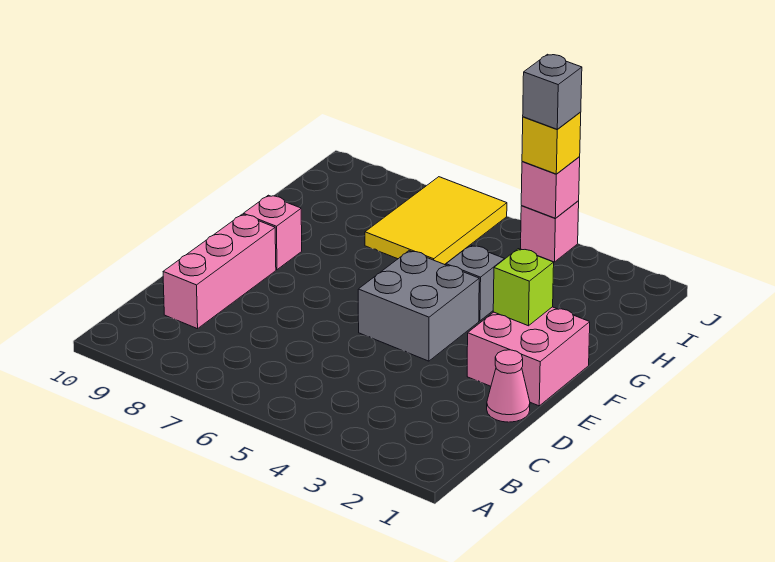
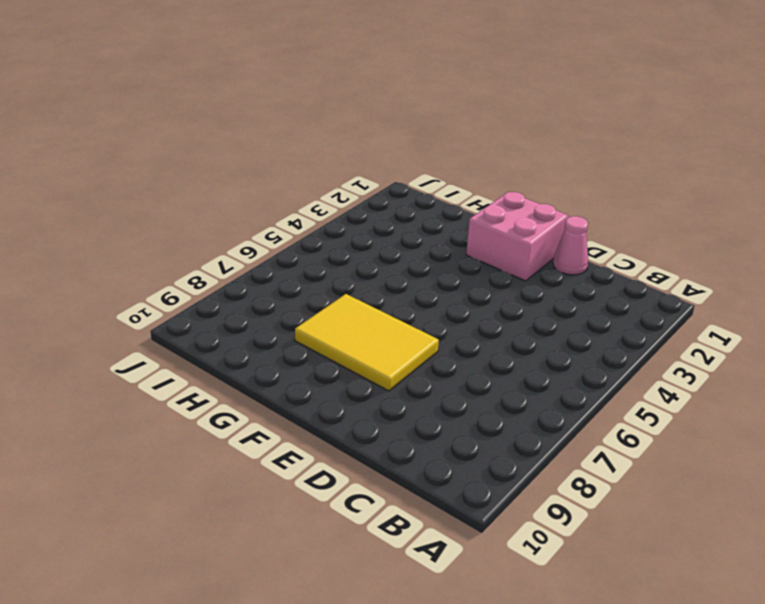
yellow 2x3 tile [295,294,439,391] -> yellow 2x3 tile moved to [365,177,507,265]
none -> pink 1x3 brick [163,214,276,329]
none -> grey 2x2 brick [358,251,479,361]
none -> pink 1x1 brick [243,195,302,270]

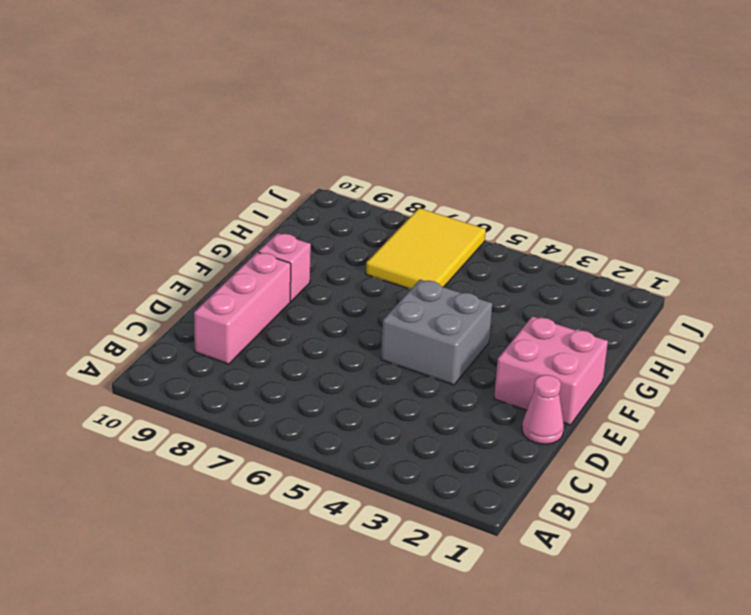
none -> grey 1x1 brick [446,245,504,321]
none -> pink 1x1 brick [521,201,579,262]
none -> lime 1x1 brick [493,249,554,326]

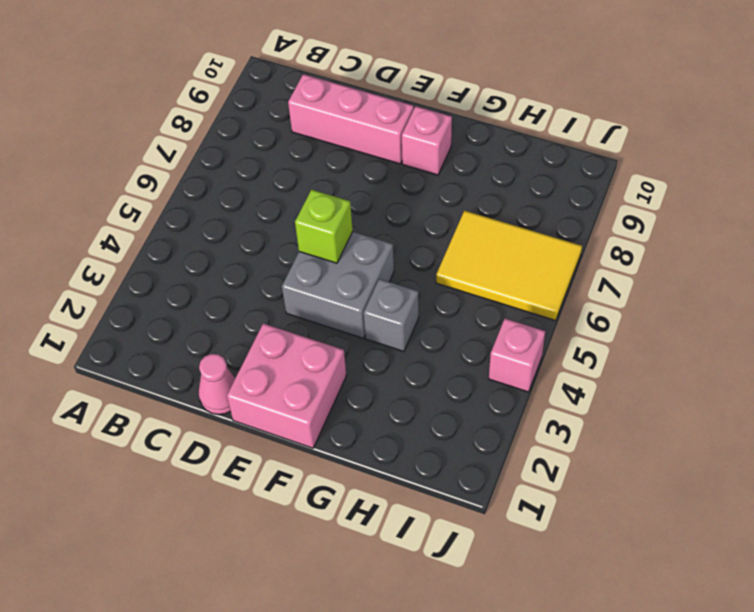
lime 1x1 brick [295,190,353,263] -> lime 1x1 brick moved to [493,249,554,326]
none -> pink 1x1 brick [521,157,580,218]
none -> yellow 1x1 brick [522,112,581,174]
none -> grey 1x1 brick [523,54,582,129]

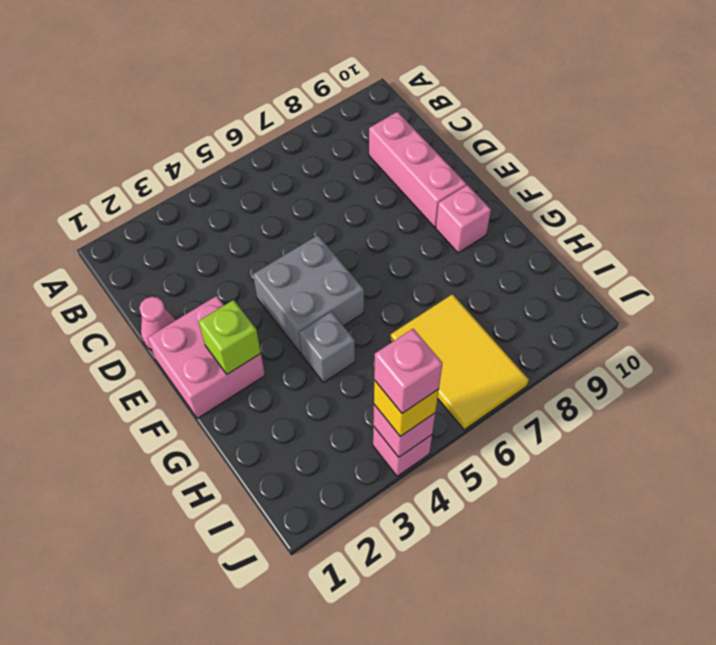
pink 1x1 brick [374,329,443,414] -> grey 1x1 brick [523,54,582,129]

